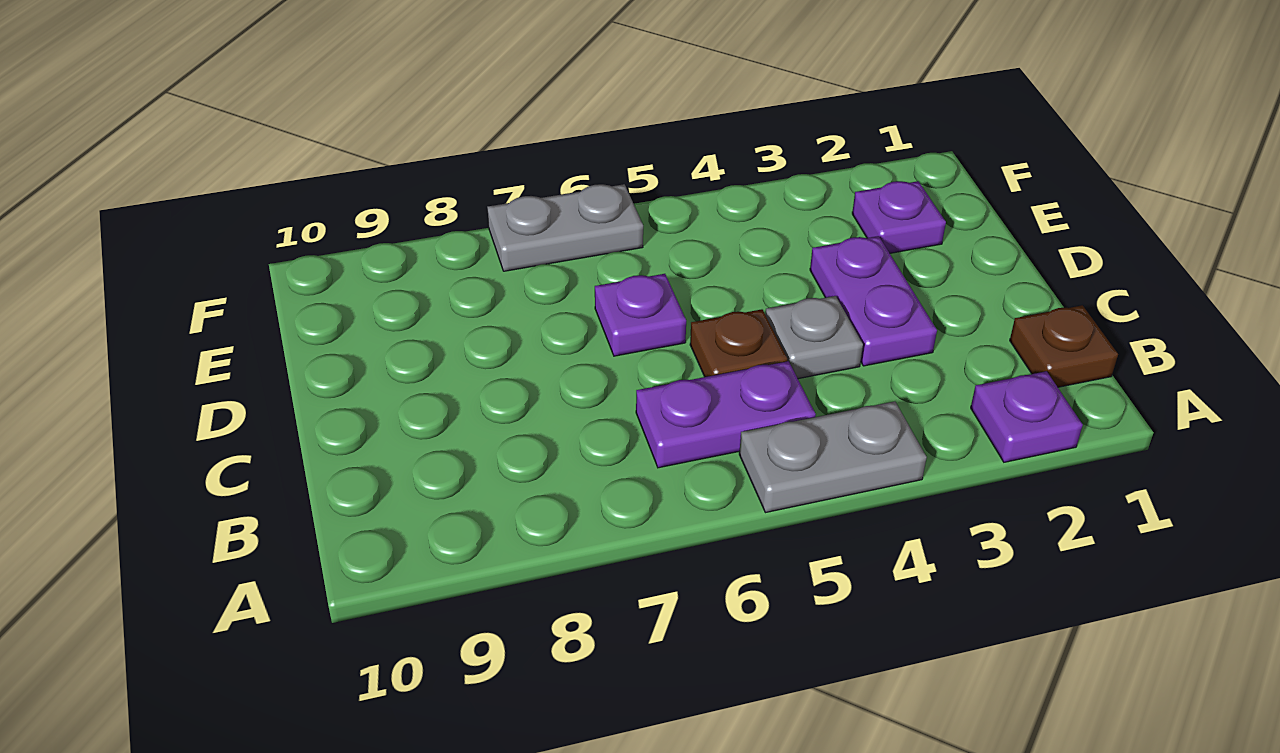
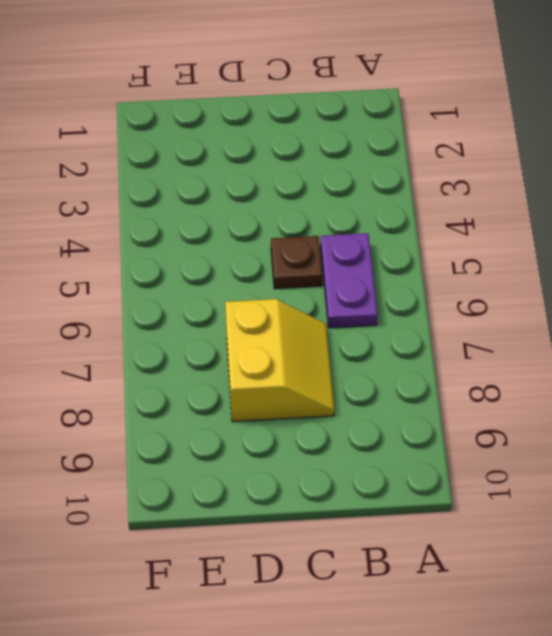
yellow 2x2 slope [225,299,335,422] -> none
none -> purple 1x1 plate [971,371,1083,462]
none -> grey 1x2 plate [739,401,927,513]

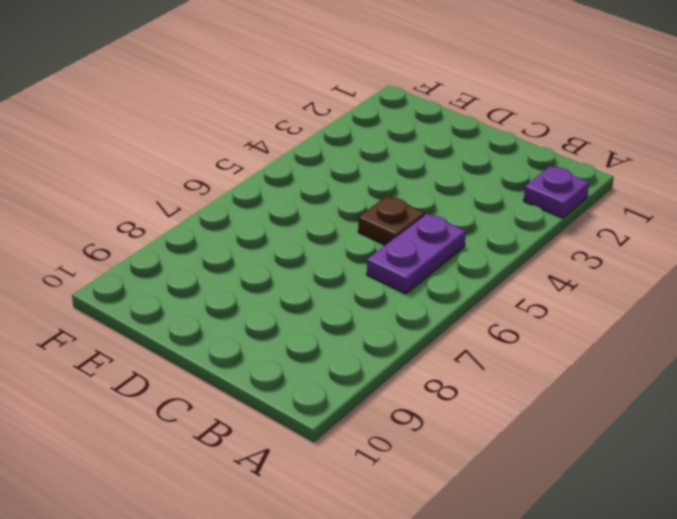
none -> grey 1x2 plate [739,401,927,513]
none -> brown 1x1 plate [1010,305,1118,387]

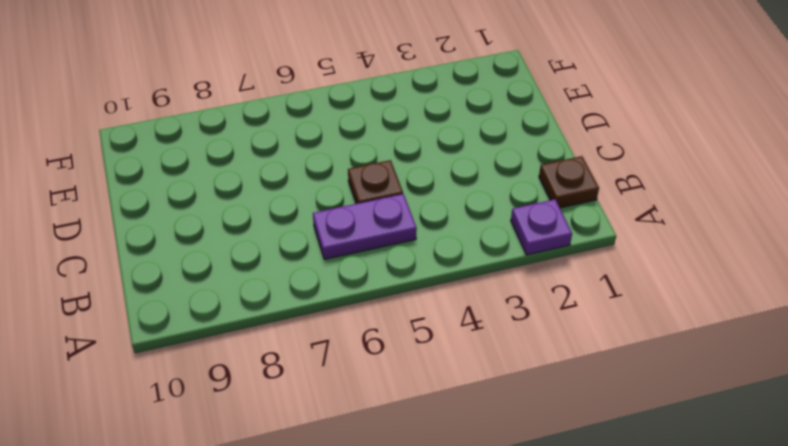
none -> grey 1x2 plate [739,401,927,513]
none -> purple 1x2 plate [810,236,937,366]

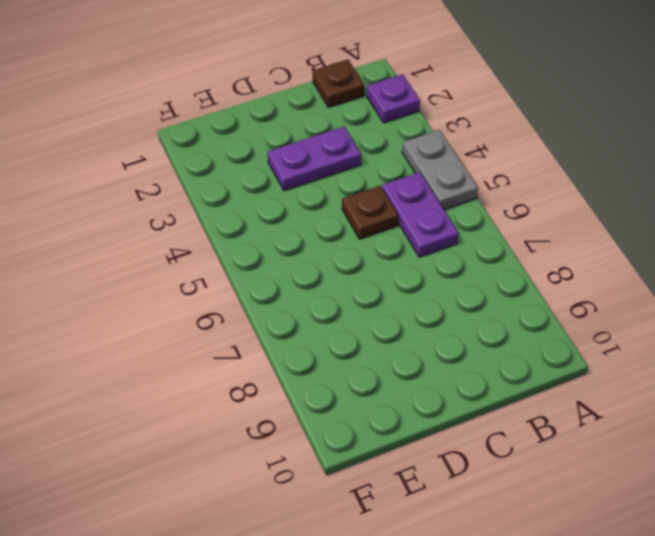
none -> grey 1x1 plate [765,296,863,379]
none -> purple 1x1 plate [595,274,686,356]

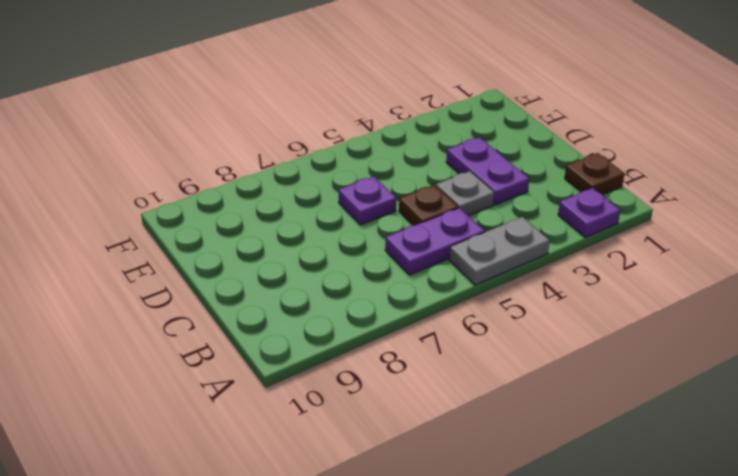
none -> purple 1x1 plate [852,181,946,253]
none -> grey 1x2 plate [487,184,643,271]

